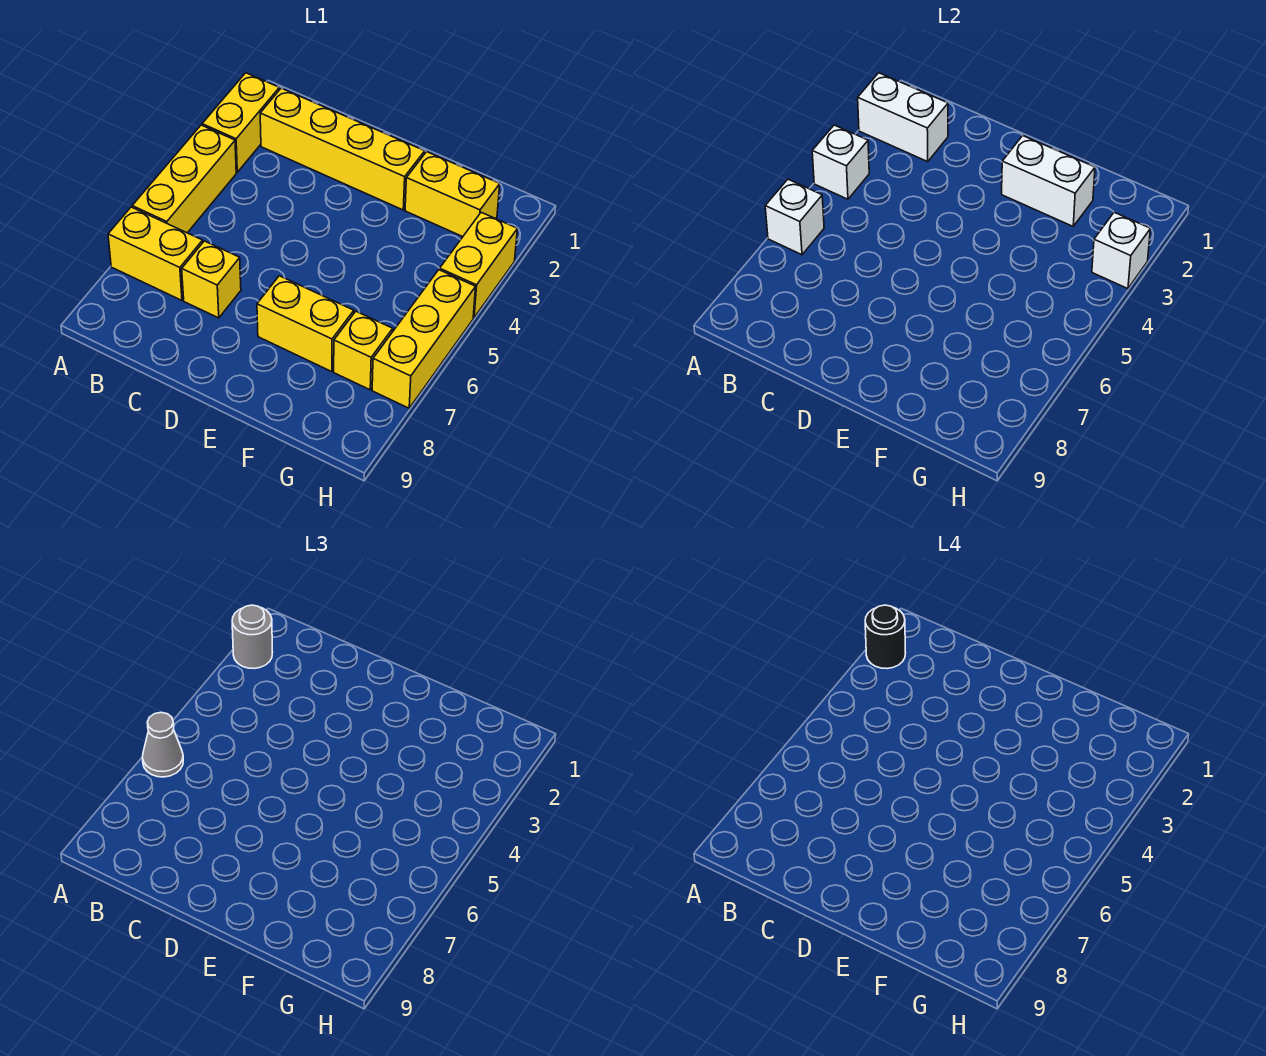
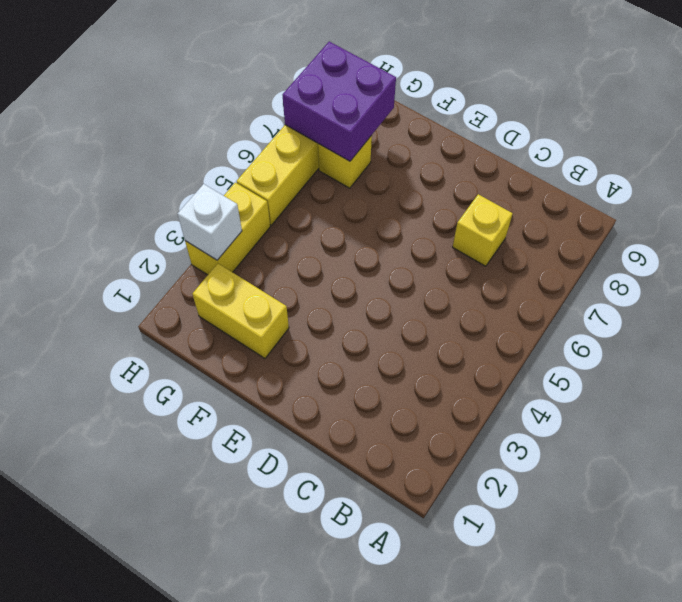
purple 2x2 brick [283,42,396,161] -> none
none -> yellow 1x2 brick [202,73,279,172]
none -> yellow 1x3 brick [132,125,236,233]
none -> yellow 1x2 brick [108,207,203,300]

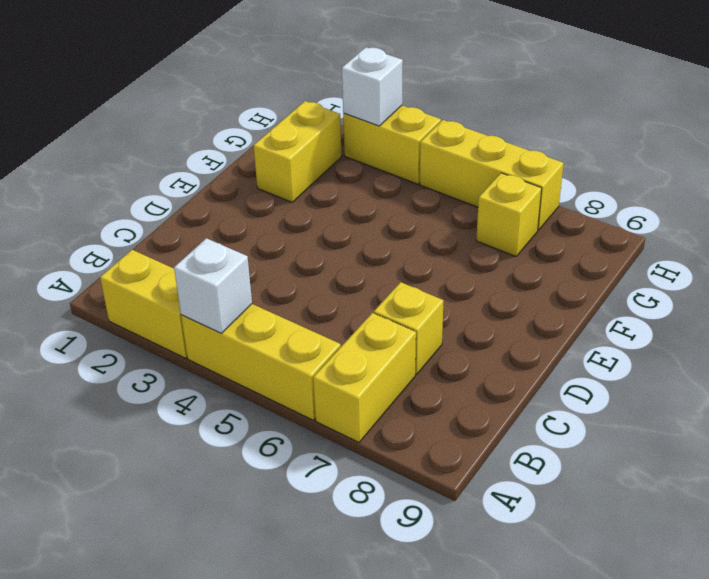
none -> yellow 1x4 brick [260,88,425,210]
none -> yellow 1x2 brick [257,276,354,372]
none -> white 1x2 brick [858,73,948,162]

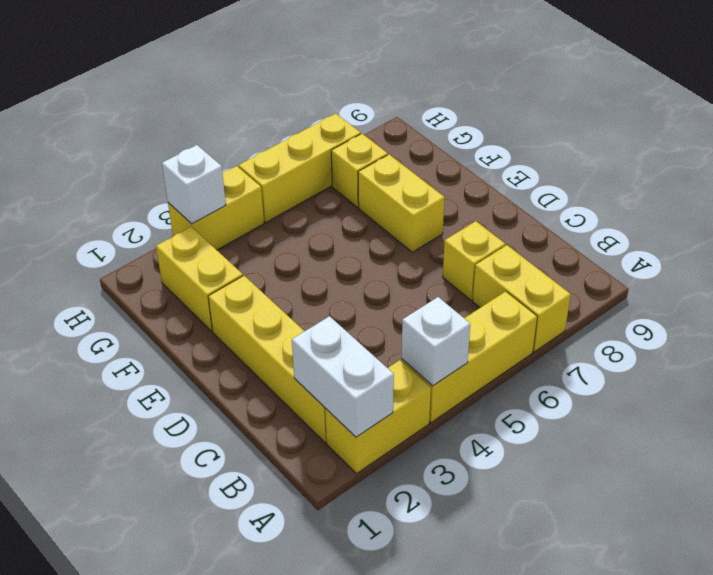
none -> white 1x1 brick [765,179,824,255]
none -> white 1x2 brick [1002,136,1095,226]
none -> grey 1x1 round brick [232,605,273,669]

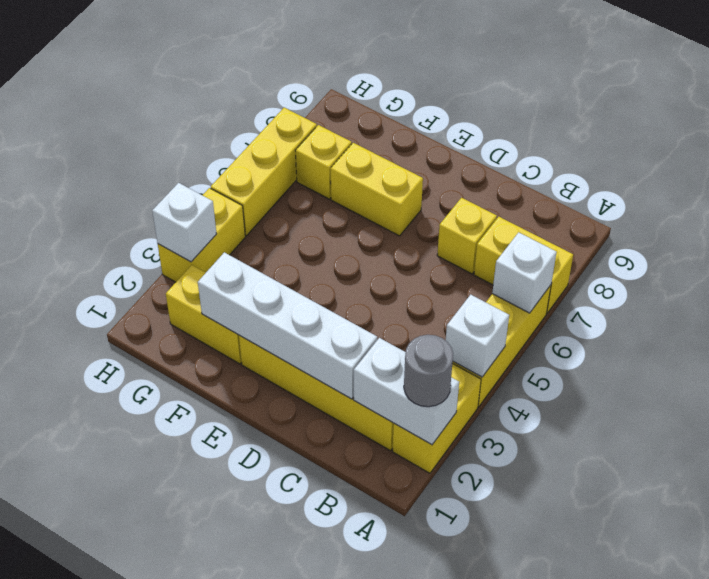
white 1x4 brick [198,252,377,399] -> white 1x2 brick [1002,136,1095,226]
none -> grey 1x1 cone [142,713,183,777]
none -> black 1x1 round brick [865,605,906,669]

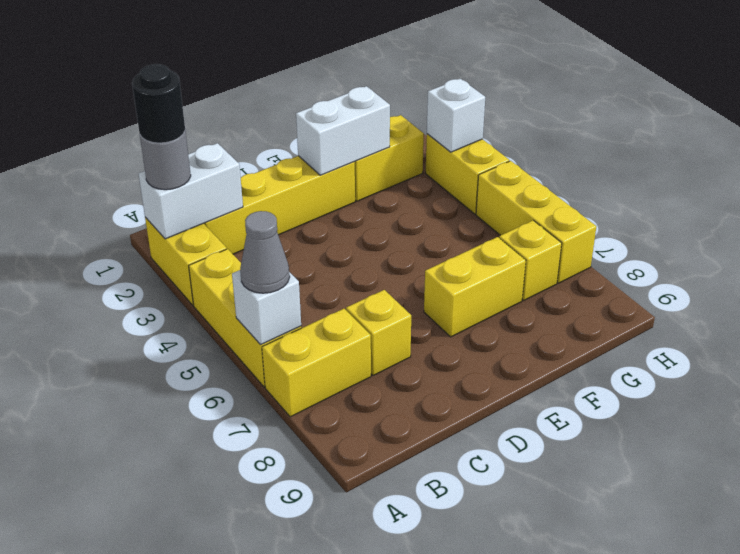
none -> white 1x1 brick [812,125,869,199]

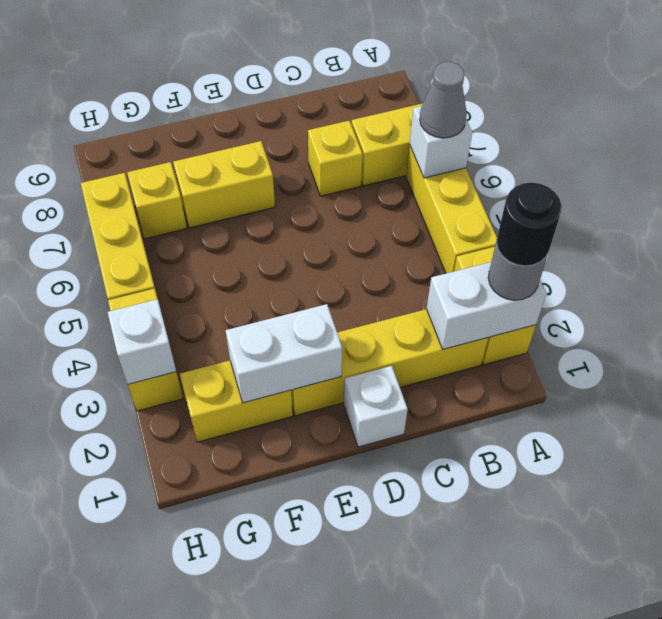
white 1x1 brick [344,366,408,447] -> white 1x1 brick moved to [812,125,869,199]

